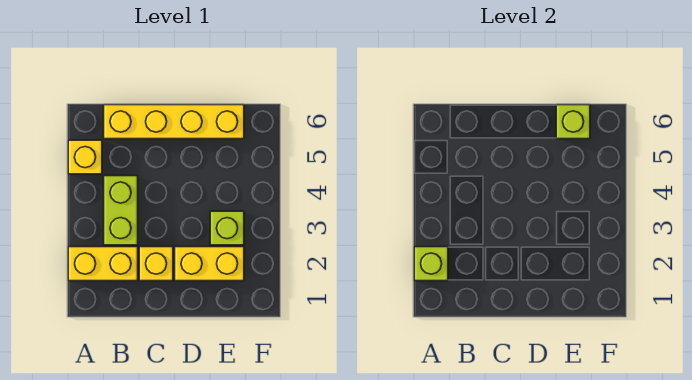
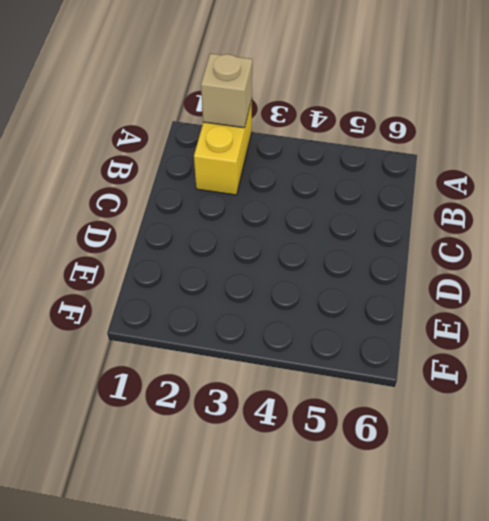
tan 1x1 brick [201,54,252,128] -> lime 1x1 brick [414,247,448,281]
none -> yellow 1x1 brick [68,140,102,174]
none -> lime 1x2 brick [104,176,138,245]

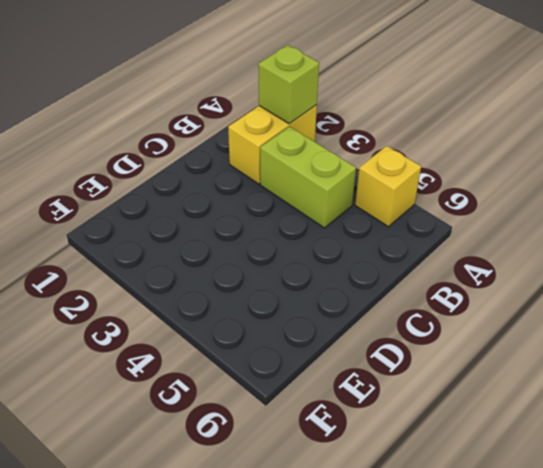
none -> yellow 1x4 brick [104,105,244,139]
none -> yellow 1x1 brick [139,247,173,281]

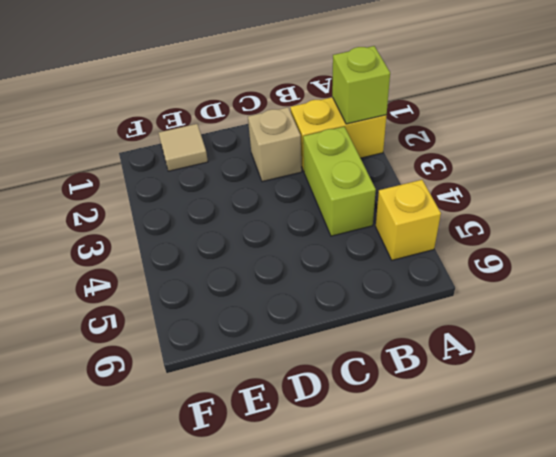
tan 1x1 brick [248,107,302,182] -> yellow 1x1 brick [139,247,173,281]
tan 1x1 tile [159,124,208,171] -> none
none -> yellow 1x4 brick [104,105,244,139]
none -> yellow 1x2 brick [175,247,244,281]

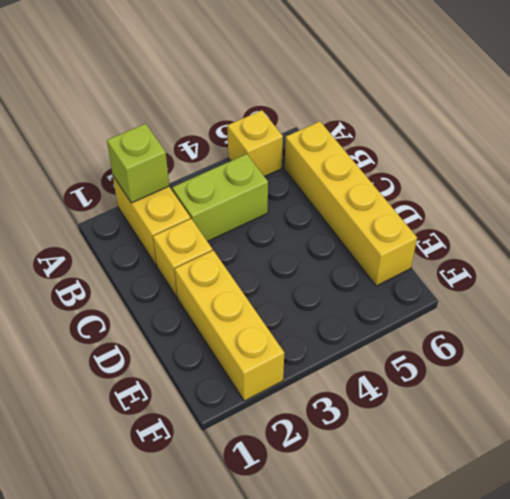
yellow 1x3 brick [175,251,284,401] -> yellow 1x2 brick [175,247,244,281]
none -> lime 1x1 brick [210,211,244,245]
none -> lime 1x1 brick [556,105,590,139]

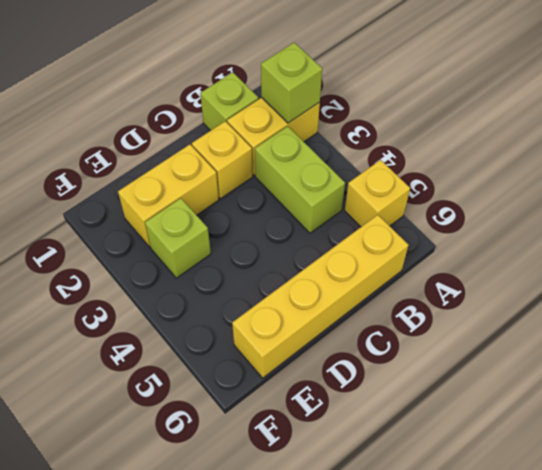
lime 1x1 brick [200,72,258,131] -> lime 1x1 brick moved to [556,105,590,139]

